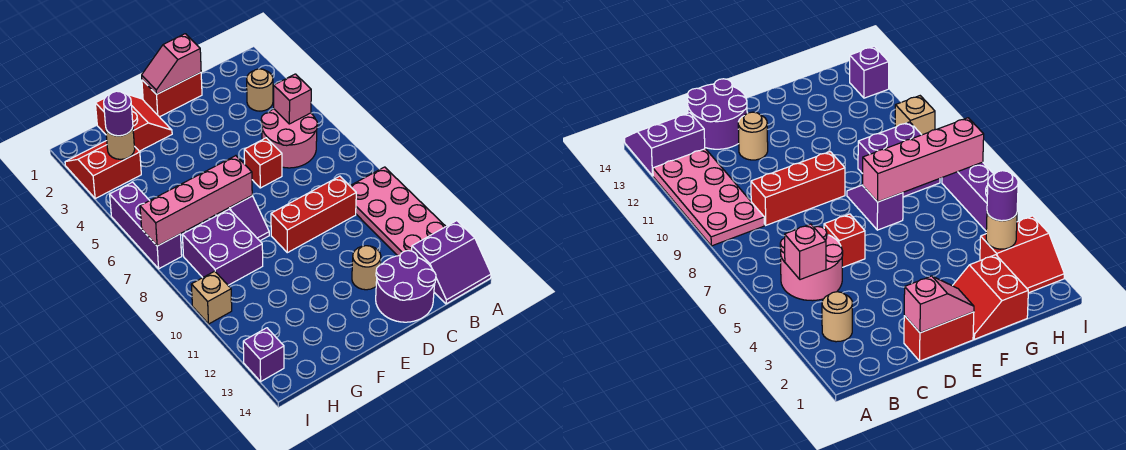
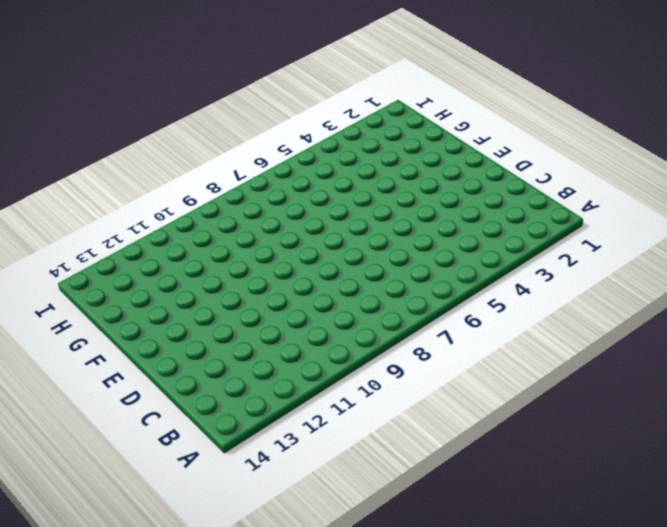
none -> pink 2x4 plate [350,167,446,256]
none -> purple 2x2 slope [412,221,491,304]
none -> tan 1x1 round brick [247,69,273,111]

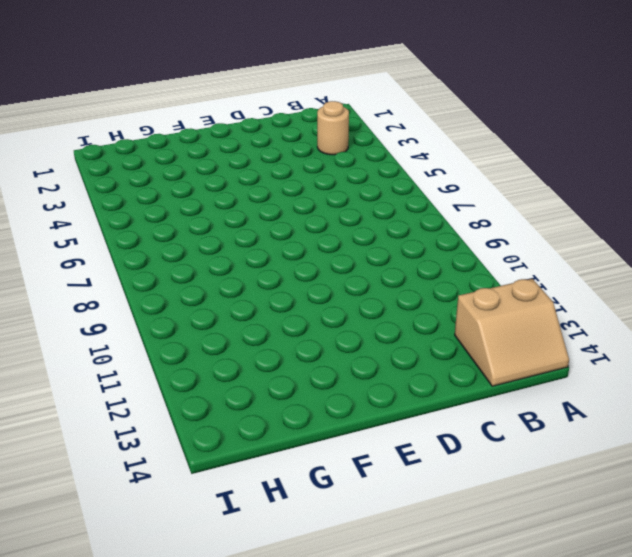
tan 2x2 slope [455,279,569,386] -> purple 2x2 slope [412,221,491,304]
none -> pink 2x4 plate [350,167,446,256]
none -> pink 2x2 round brick [261,109,317,168]
none -> red 1x3 brick [271,176,356,253]

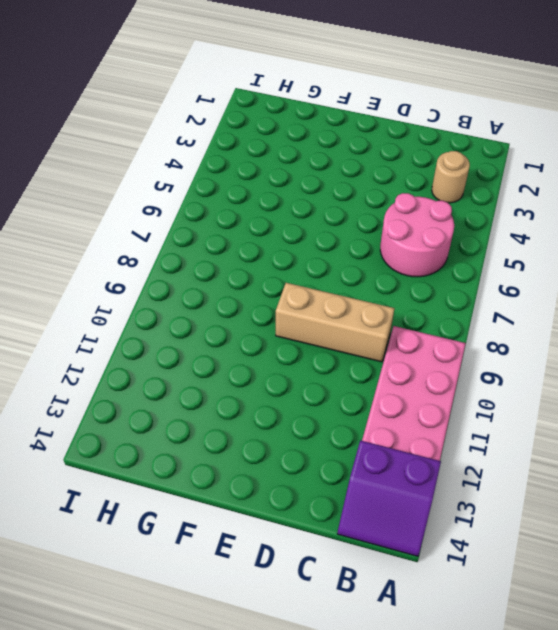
tan 1x3 brick [276,283,394,362] -> red 1x3 brick [271,176,356,253]
none -> purple 2x2 round brick [376,251,436,322]
none -> red 1x2 brick [142,72,202,117]
none -> red 1x1 brick [244,138,282,188]

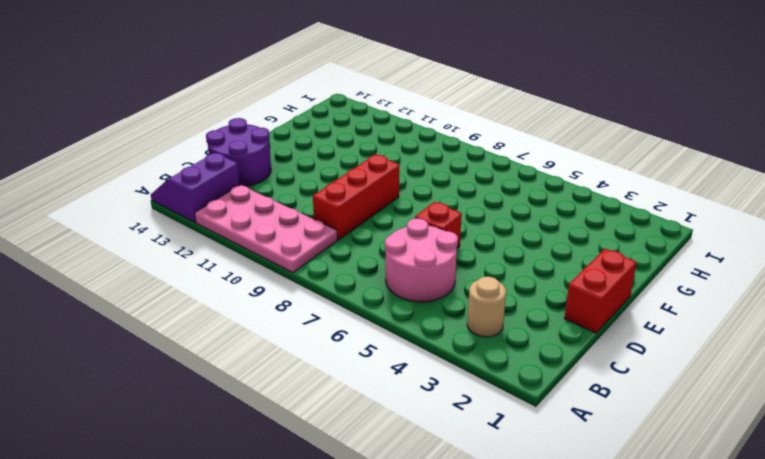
none -> tan 1x1 round brick [352,246,381,290]
none -> red 2x2 slope [95,94,172,151]
none -> purple 1x2 slope [216,196,269,241]

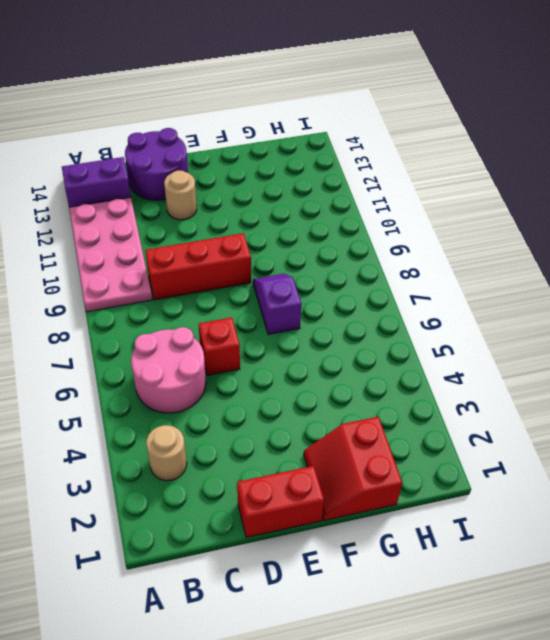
none -> purple 2x2 brick [182,209,263,285]
none -> red 2x2 slope [65,141,141,198]
none -> purple 1x3 brick [110,182,182,269]

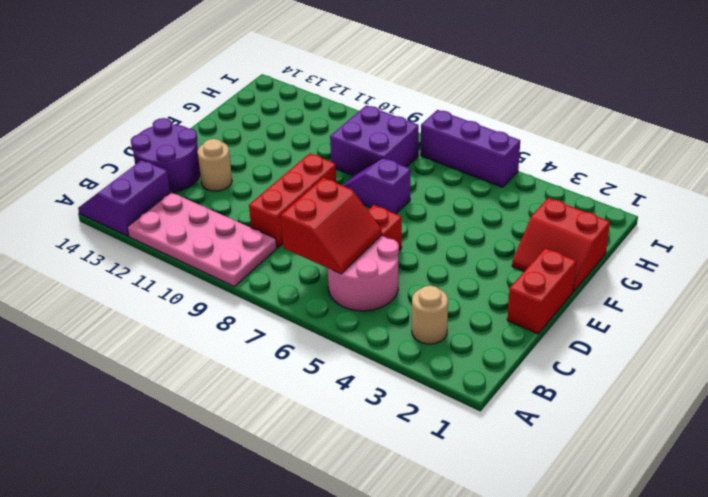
red 2x2 slope [281,178,382,274] -> red 2x2 slope moved to [65,141,141,198]
none -> tan 1x1 brick [191,271,232,324]
none -> purple 1x1 brick [243,328,284,381]
none -> pink 1x1 brick [274,74,311,124]

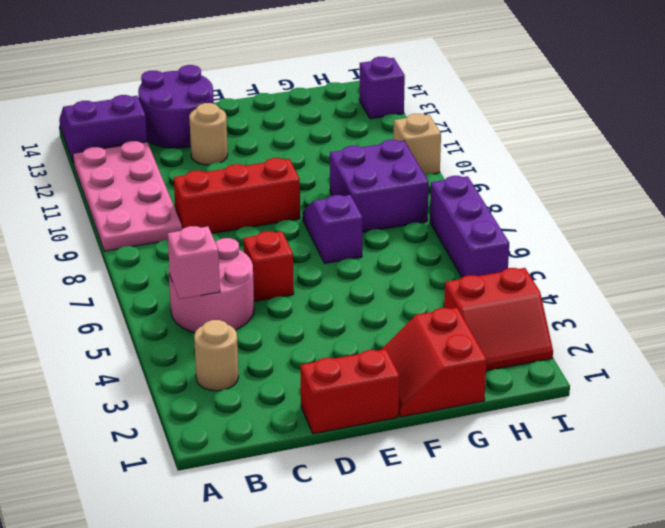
none -> pink 1x2 slope [142,34,201,94]
none -> pink 1x4 brick [140,156,252,246]
none -> tan 1x1 round brick [106,127,135,159]

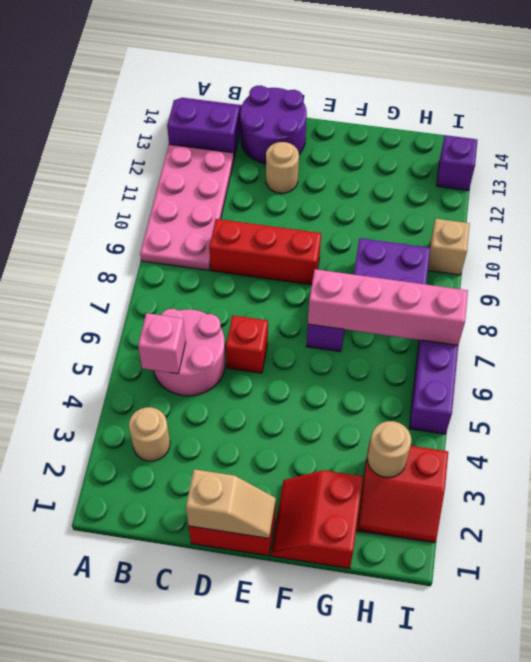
tan 1x2 slope [186,469,276,538] -> pink 1x2 slope [142,34,201,94]
none -> purple 1x1 round brick [104,91,133,136]

